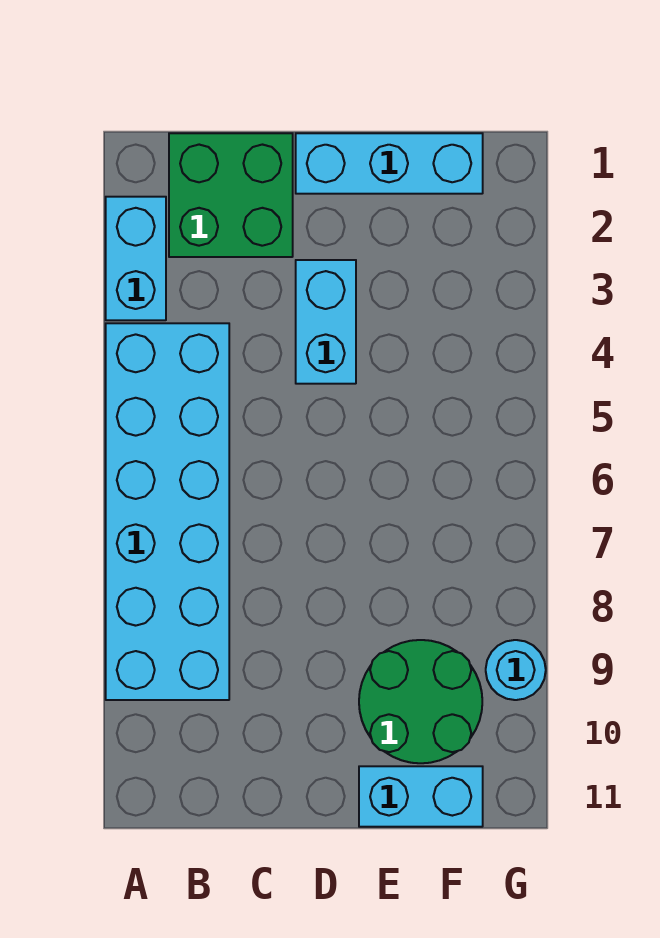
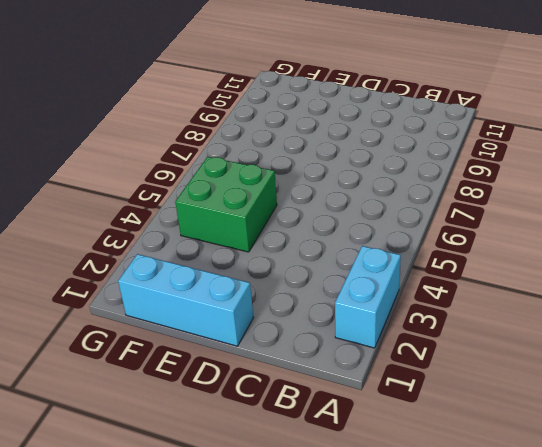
green 2x2 brick [175,157,277,252] -> green 2x2 brick moved to [169,133,293,257]
none -> cyan 2x6 brick [106,323,229,700]
none -> cyan 1x2 brick [296,260,356,384]

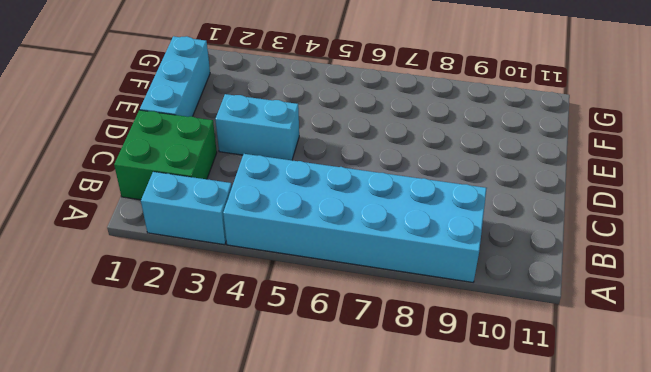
none -> green 2x2 round brick [359,640,482,763]
none -> cyan 1x2 brick [359,766,483,827]

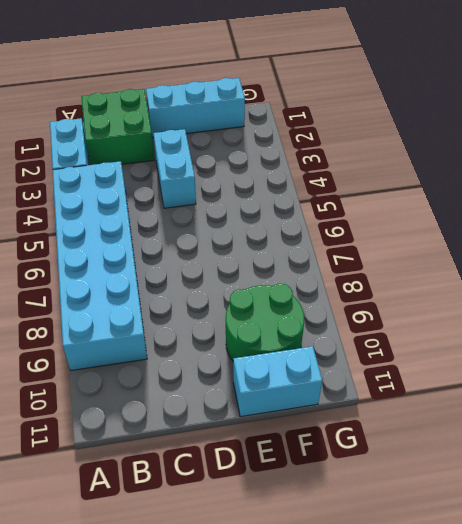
none -> cyan 1x1 round brick [486,640,546,700]

